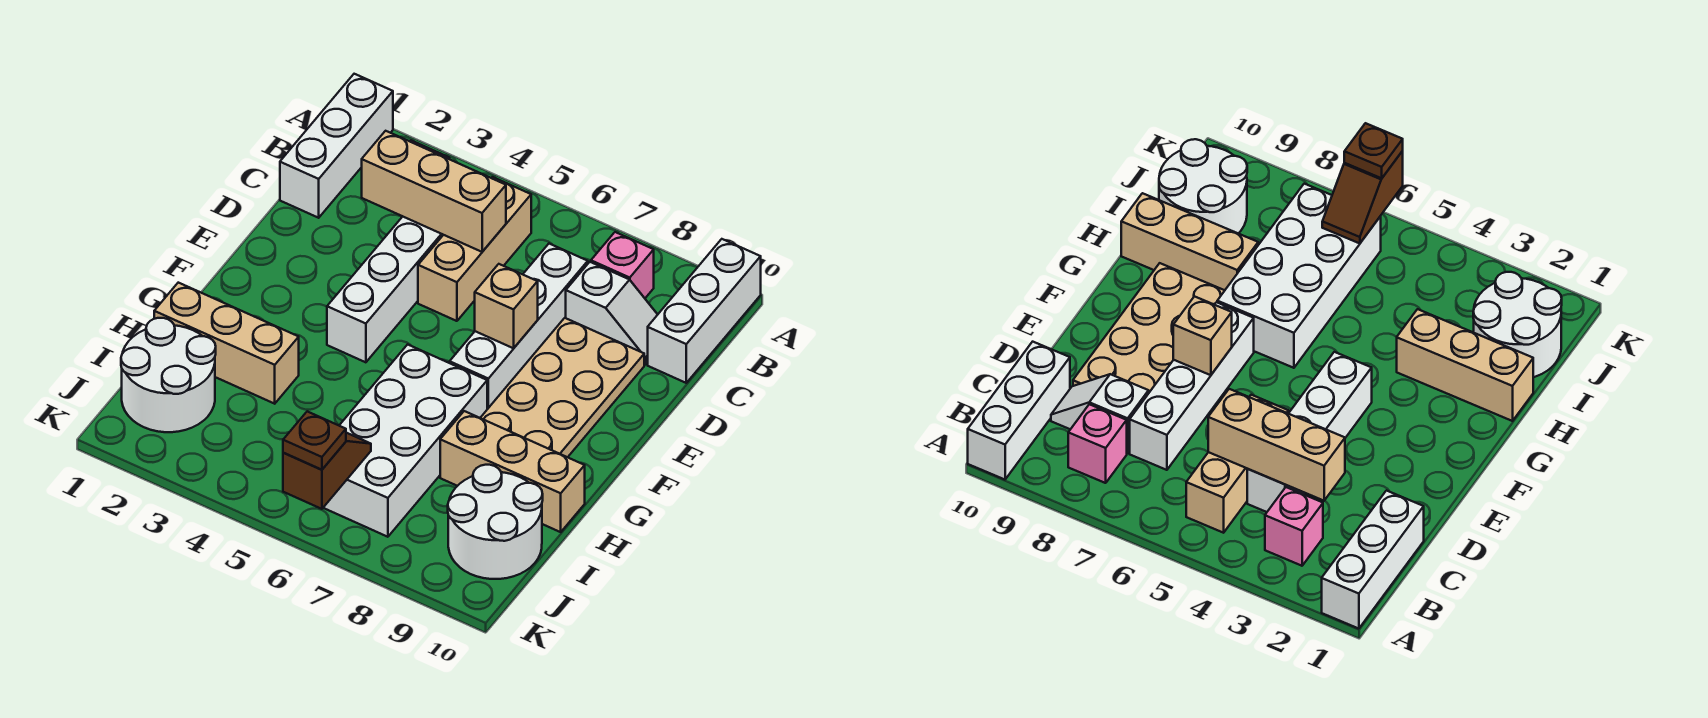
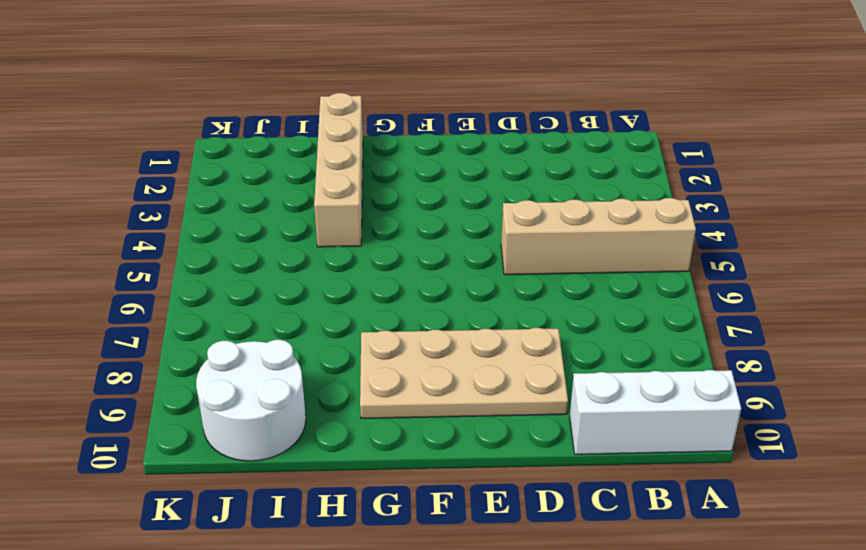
tan 1x4 brick [501,198,696,275] -> tan 1x3 brick [418,177,531,321]
tan 1x4 brick [314,93,363,247] -> tan 1x3 brick [154,283,299,404]
none -> white 1x3 brick [280,74,393,218]
none -> pink 1x1 brick [1265,487,1323,566]
none -> pink 1x1 brick [591,232,654,298]

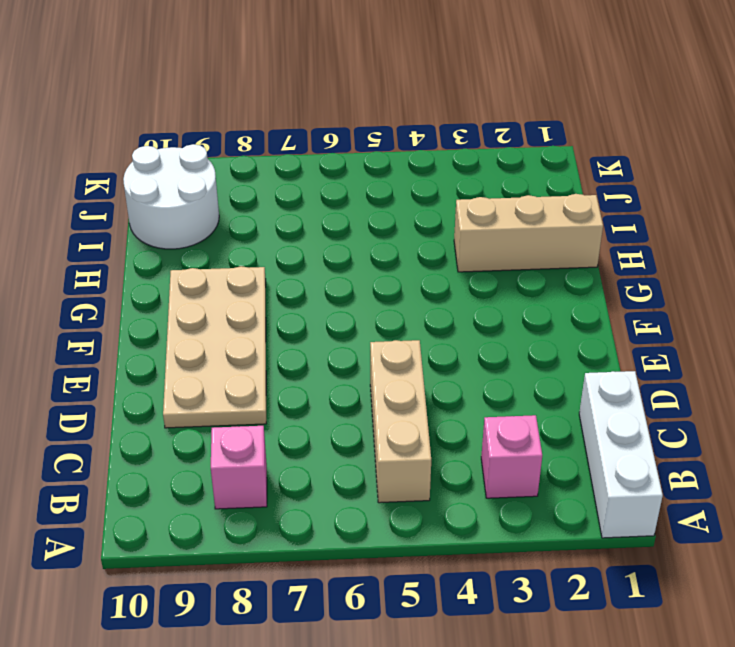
none -> white 1x3 brick [648,239,761,383]
none -> white 1x4 brick [327,217,443,362]
none -> white 1x4 brick [450,244,588,409]

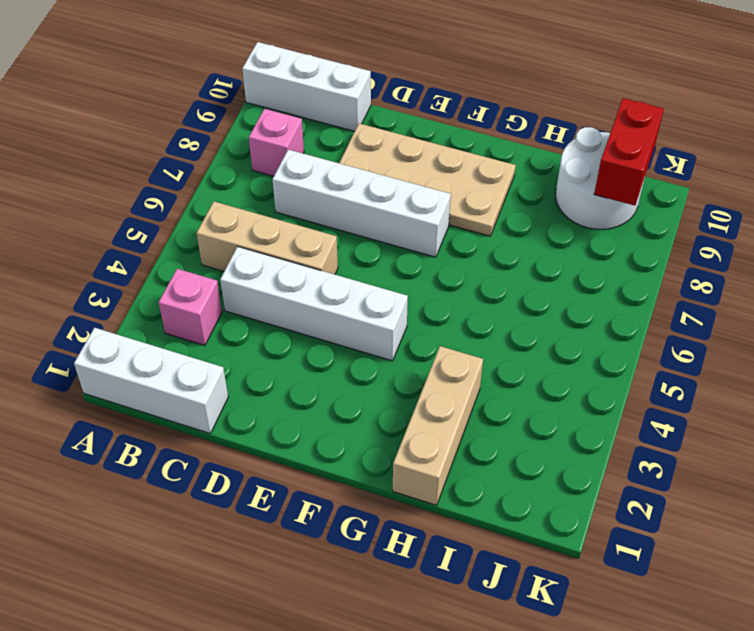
red 1x2 brick [594,98,664,205] -> none
none -> white 1x2 slope [566,262,658,365]
none -> white 2x4 brick [323,344,487,537]
none -> tan 1x3 brick [440,411,585,532]

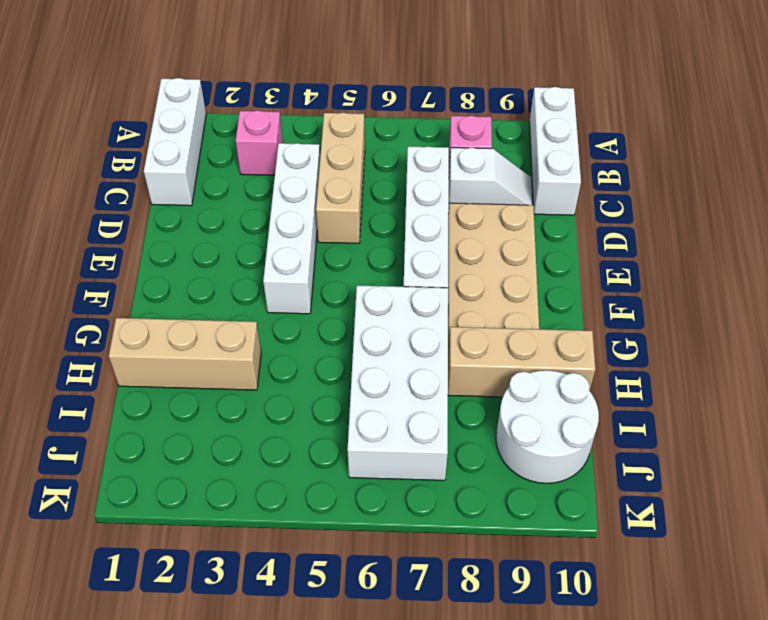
none -> white 2x2 round brick [121,318,216,432]
none -> tan 1x3 brick [362,131,506,252]
none -> tan 1x1 brick [475,264,538,348]

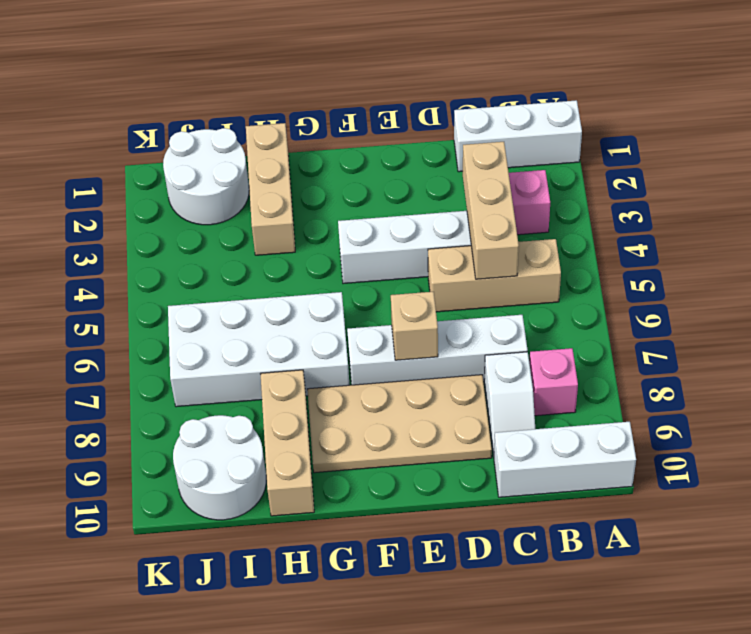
none -> brown 1x2 slope [283,433,371,509]
none -> brown 1x1 plate [283,411,346,470]

